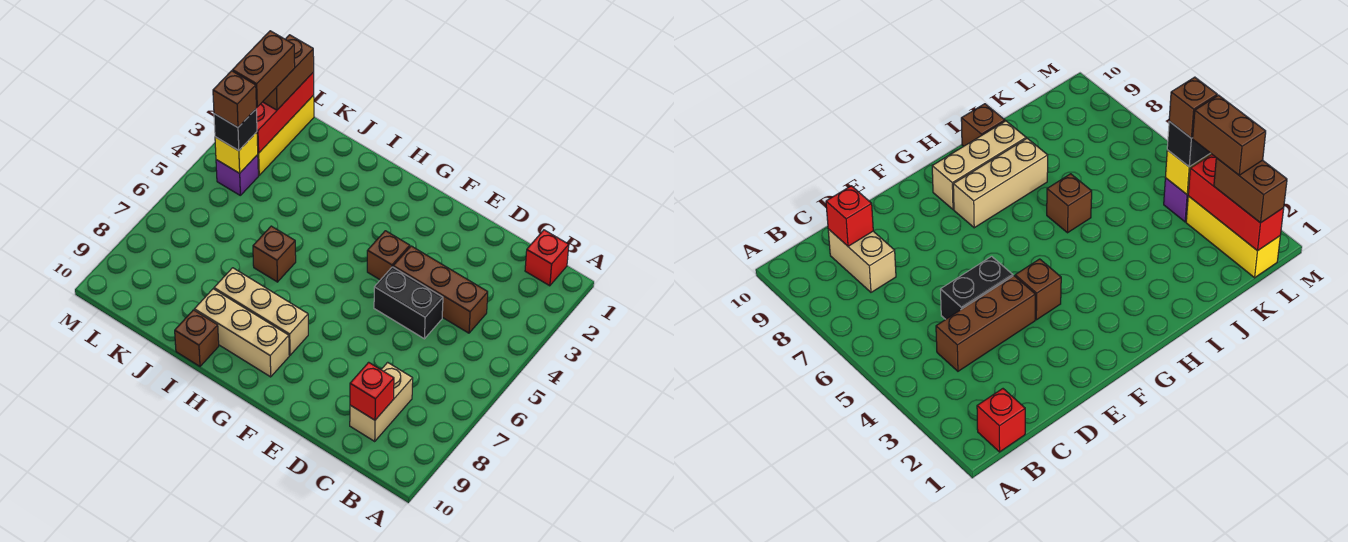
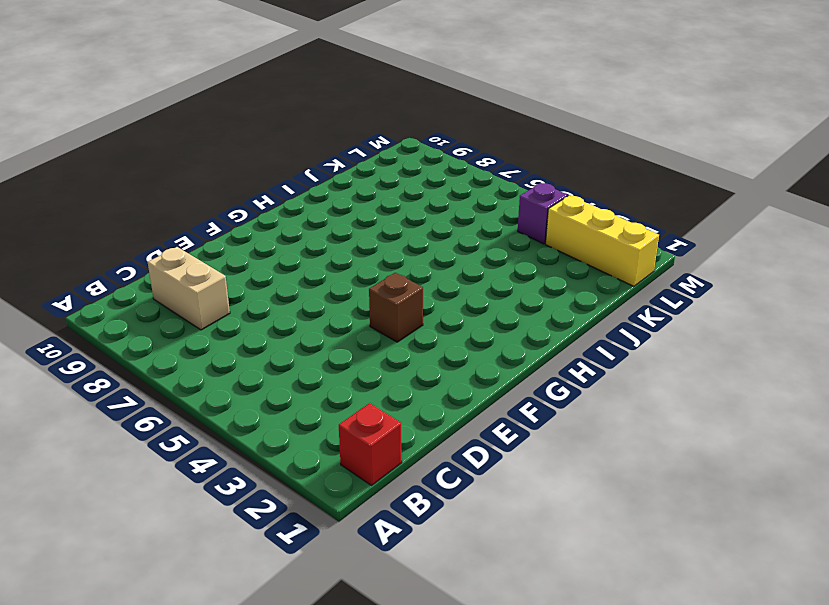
none -> brown 1x3 brick [393,246,488,333]
none -> black 1x2 brick [374,267,443,339]
none -> tan 1x3 brick [214,268,308,355]

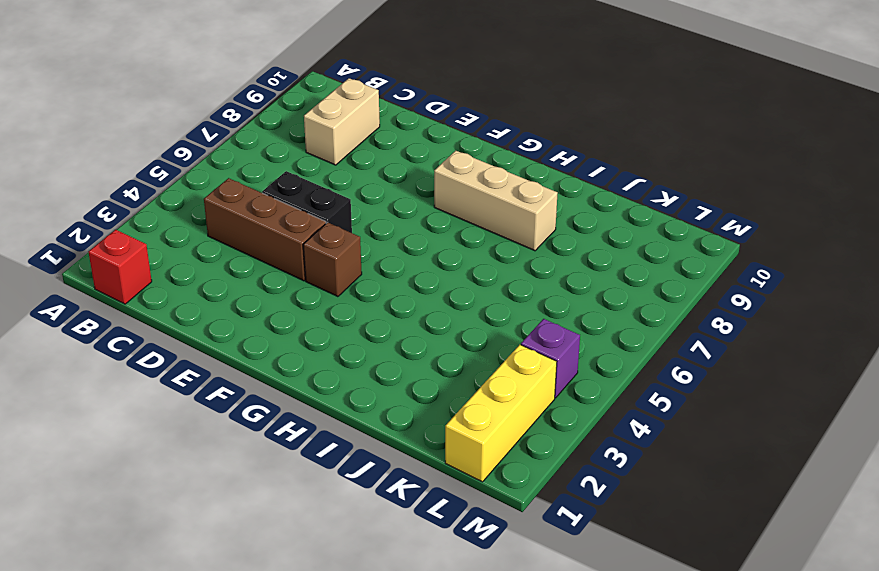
none -> tan 1x3 brick [194,289,289,377]
none -> brown 1x1 brick [253,226,296,282]
none -> brown 1x1 brick [175,310,219,366]

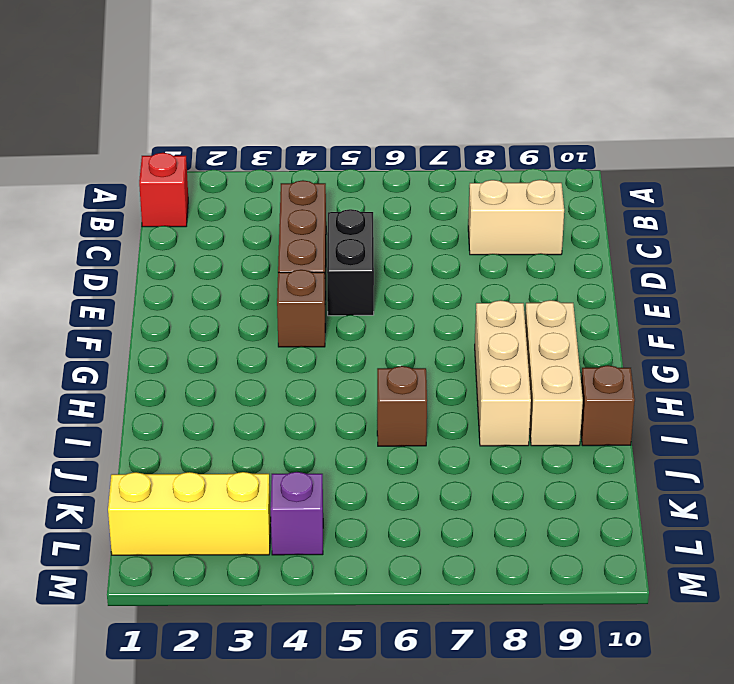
none -> red 1x1 brick [350,362,394,420]
none -> red 1x3 brick [256,72,314,153]
none -> yellow 1x1 brick [215,132,258,173]

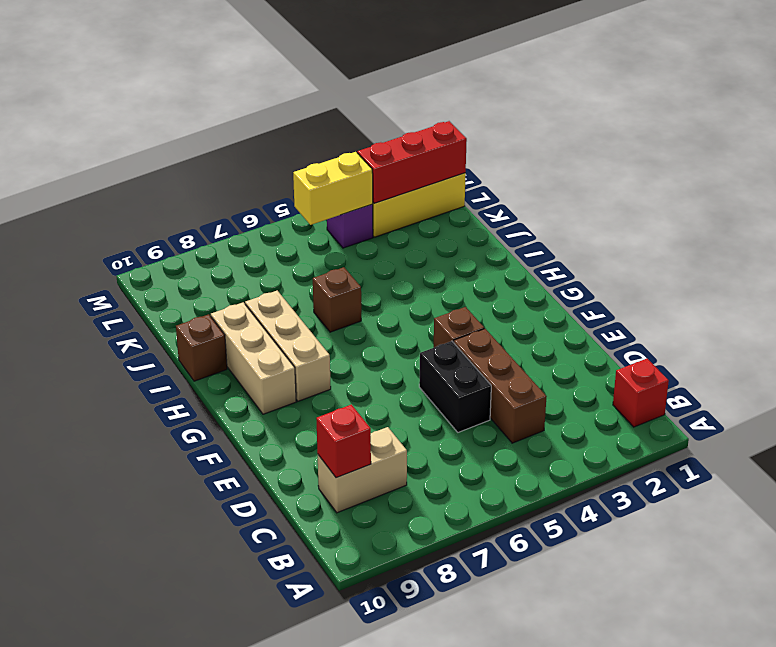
yellow 1x2 brick [293,152,373,225] -> yellow 1x1 brick [215,132,258,173]
none -> brown 1x2 brick [263,35,314,110]
none -> black 1x1 brick [214,109,257,151]
none -> brown 1x2 brick [232,31,295,107]

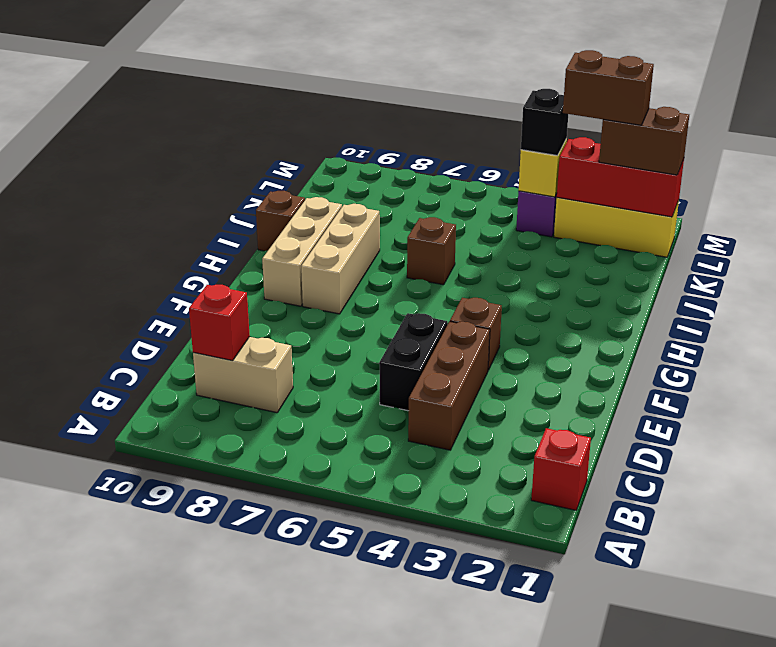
none -> brown 1x1 brick [213,71,256,127]

